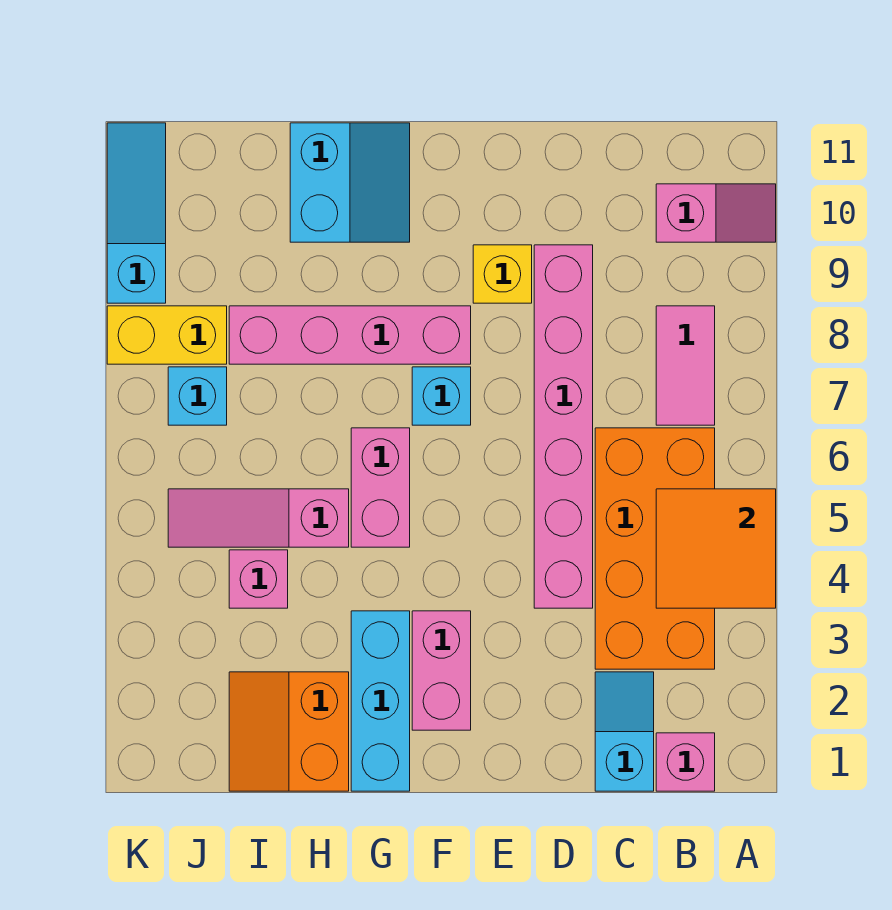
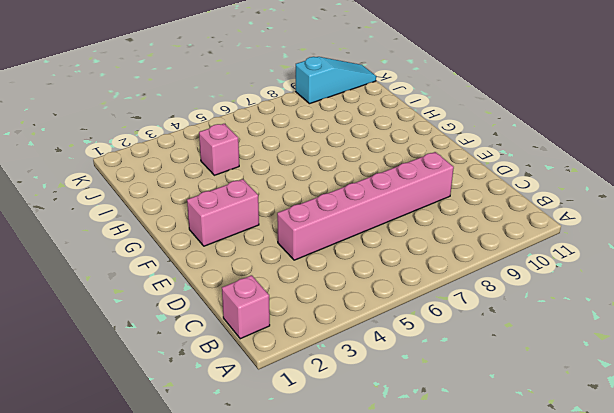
none -> pink 1x2 slope [656,184,776,242]
none -> orange 2x4 brick [595,428,715,669]
none -> pink 1x2 tile [656,306,715,425]

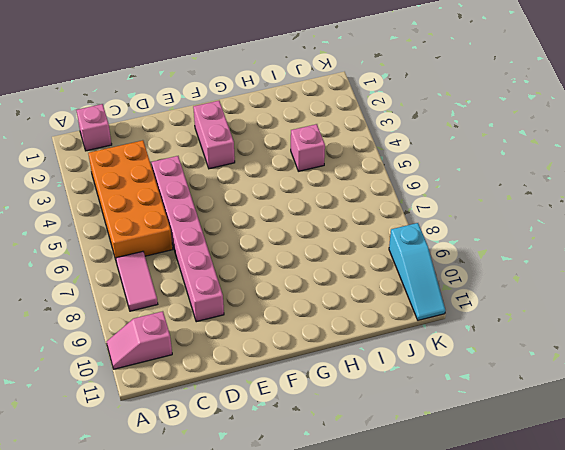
none -> cyan 1x2 slope [595,672,654,791]
none -> yellow 1x1 brick [473,245,532,303]
none -> cyan 1x1 brick [412,367,471,425]

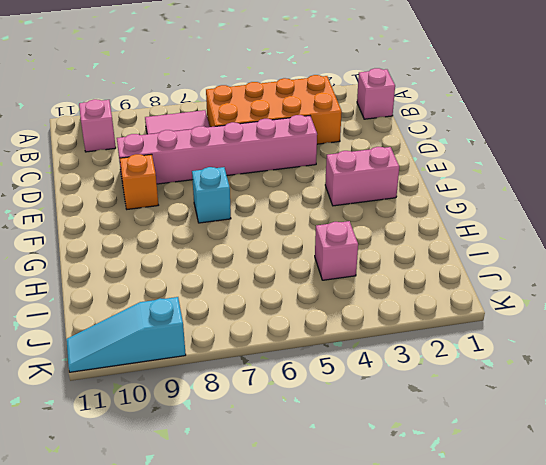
orange 1x1 brick [120,154,158,209] -> yellow 1x1 brick [473,245,532,303]
none -> cyan 1x2 slope [595,672,654,791]
none -> pink 1x4 brick [229,306,471,364]
none -> cyan 1x3 brick [351,611,410,791]

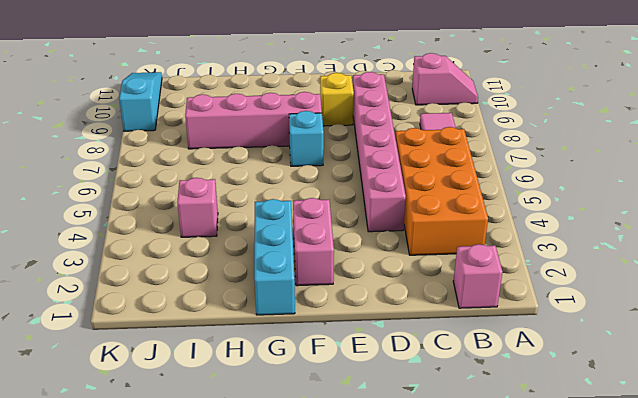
none -> cyan 1x2 slope [595,672,654,791]
none -> pink 1x2 brick [351,428,410,547]
none -> cyan 2x2 slope [290,123,410,242]

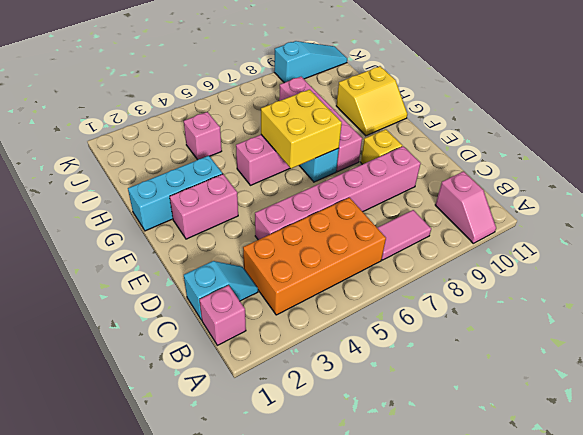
yellow 2x2 brick [261,90,342,169] -> none
yellow 2x2 slope [336,66,407,136] -> cyan 2x2 slope [290,123,410,242]
none -> orange 2x2 slope [229,672,349,791]
none -> pink 1x3 slope [168,489,349,547]
none -> cyan 1x1 brick [168,367,227,425]

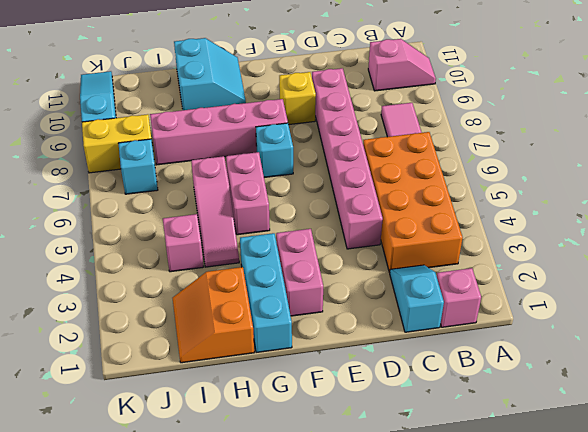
pink 1x3 slope [191,156,239,267] -> pink 1x3 slope turned to [168,489,349,547]
none -> orange 2x2 tile [656,489,776,608]

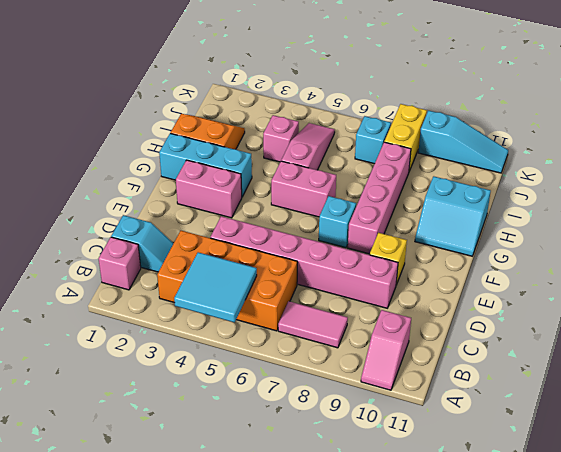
cyan 2x2 tile [174,252,257,322] -> orange 2x2 tile [656,489,776,608]

